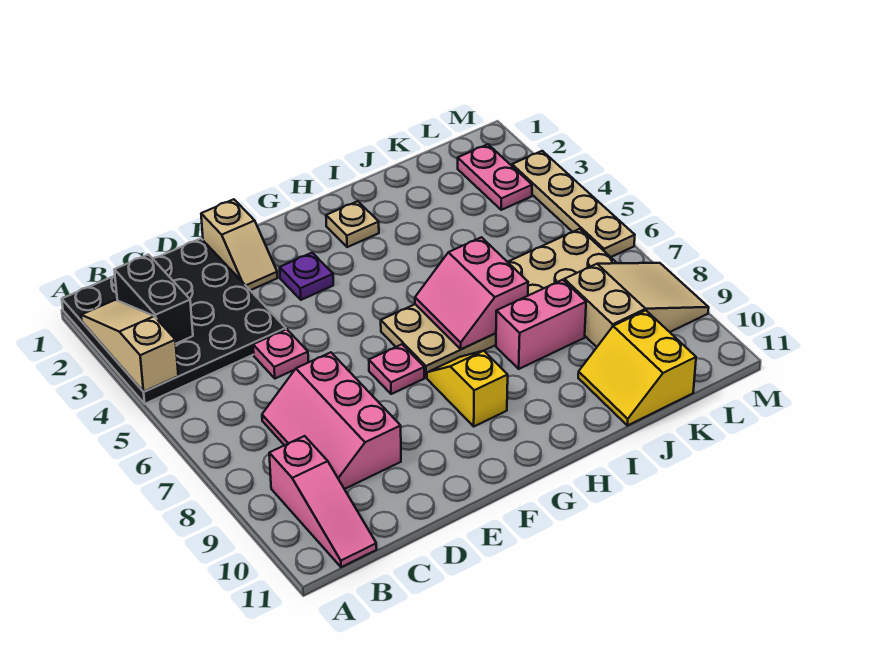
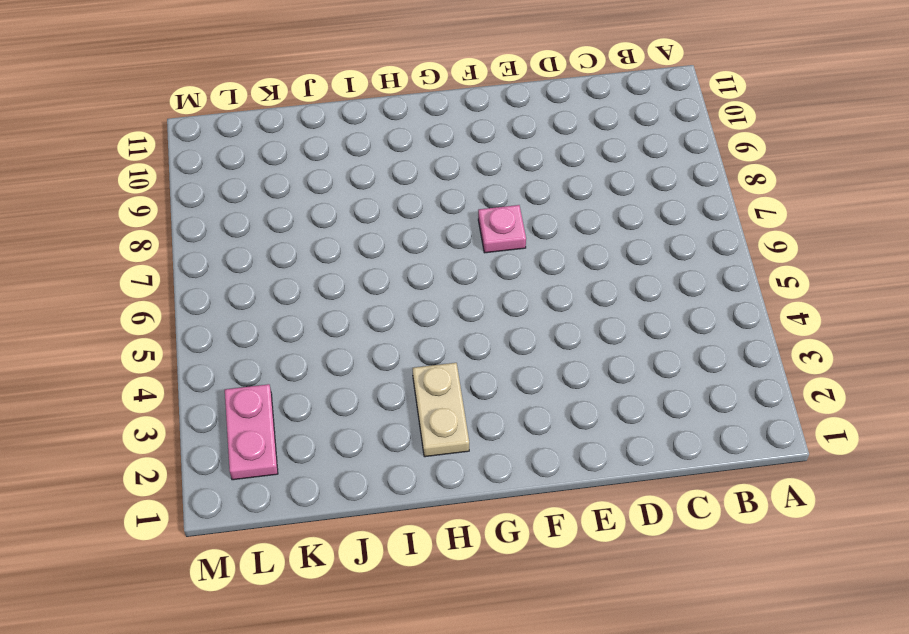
tan 1x2 plate [413,363,469,457] -> tan 1x1 plate [326,201,379,247]
none -> black 4x4 plate [62,239,286,404]
none -> pink 1x3 slope [269,436,377,567]
none -> pink 2x3 slope [262,352,401,489]

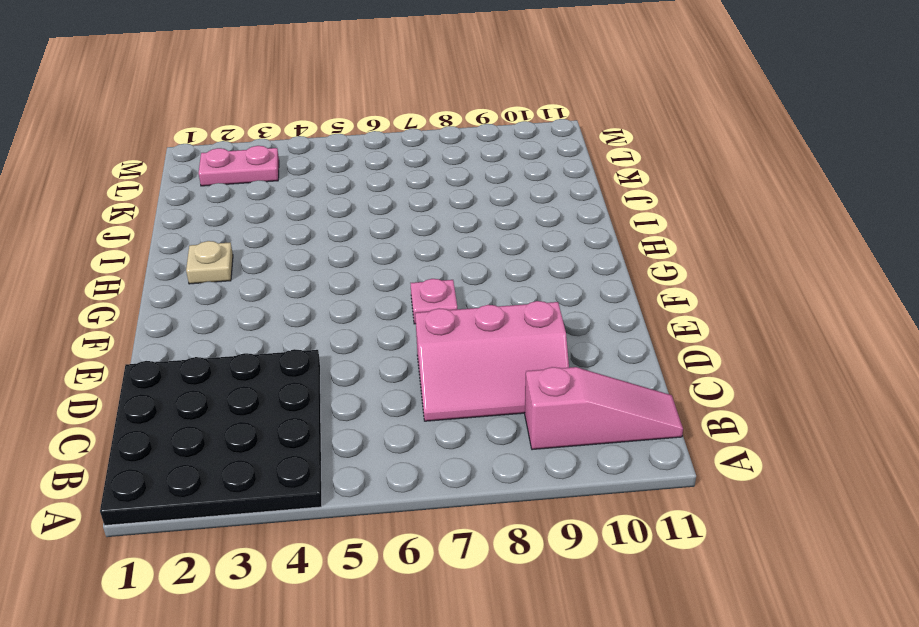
none -> pink 1x1 plate [253,329,308,379]
none -> tan 1x2 slope [201,199,277,290]
none -> purple 1x1 plate [280,253,333,300]

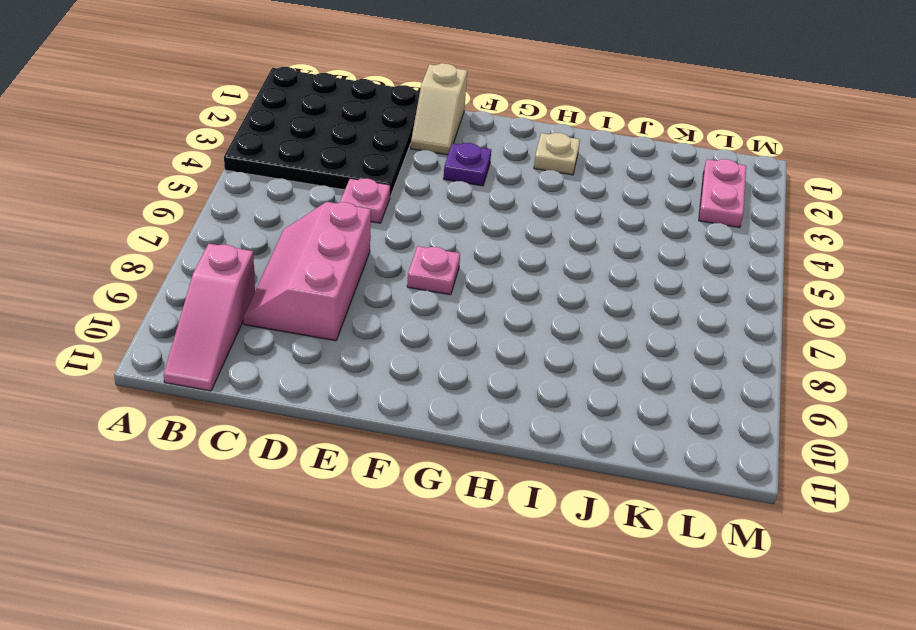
none -> tan 2x6 plate [381,229,616,378]
none -> yellow 1x2 slope [427,351,508,426]
none -> pink 1x2 brick [496,280,586,369]

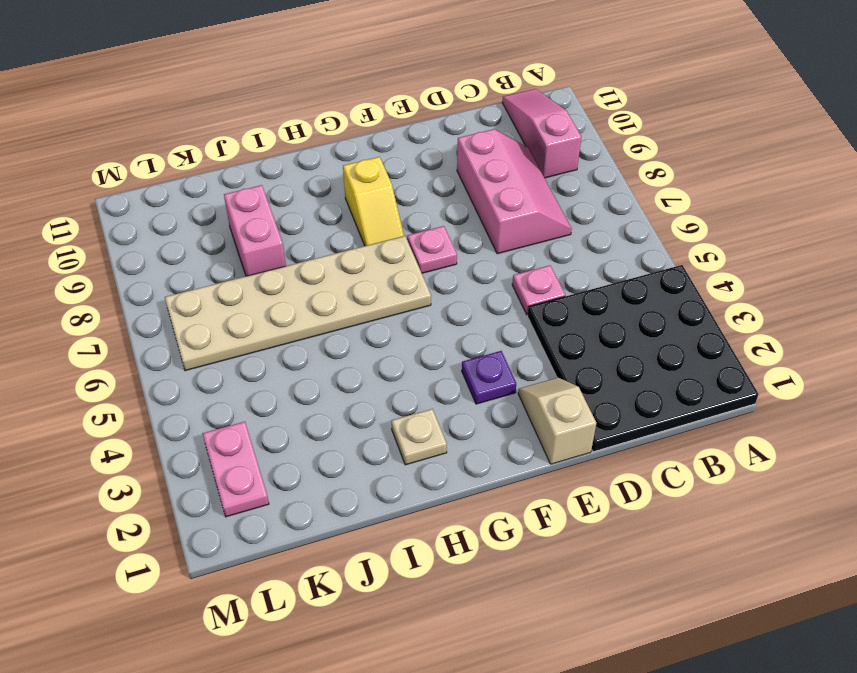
pink 1x2 brick [224,185,286,276] -> pink 1x2 brick turned to [496,280,586,369]
none -> yellow 2x2 slope [578,311,696,426]
none -> tan 2x3 slope [564,263,709,347]
none -> tan 1x4 plate [512,151,635,257]

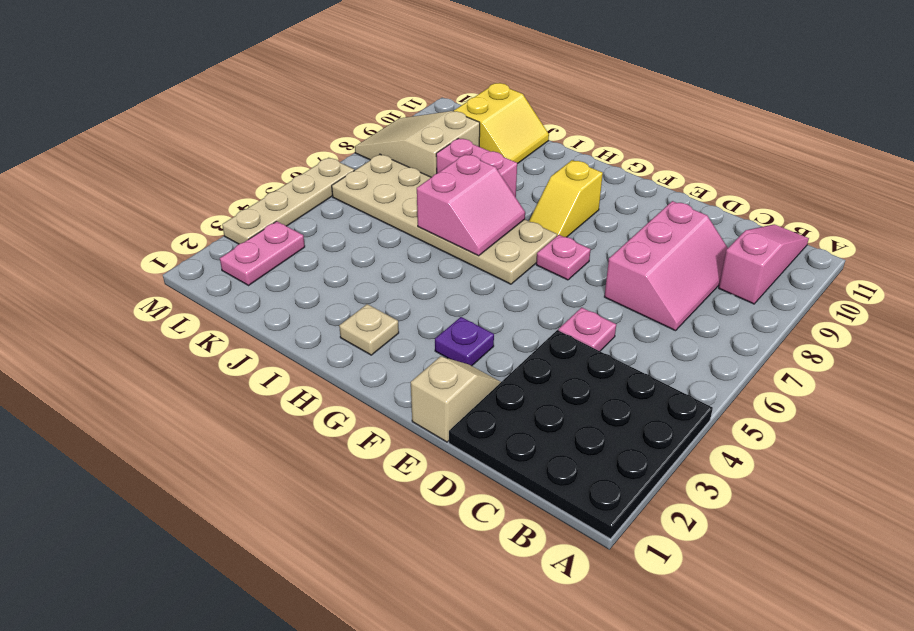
none -> tan 1x3 slope [81,300,178,392]
none -> black 1x2 brick [114,255,193,343]

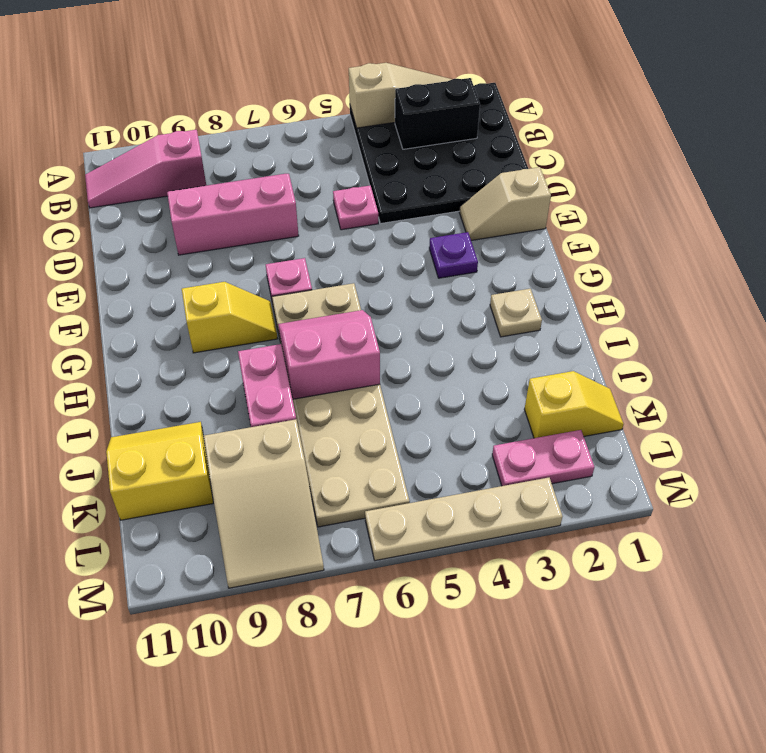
yellow 1x2 slope [524,371,624,438] -> none

